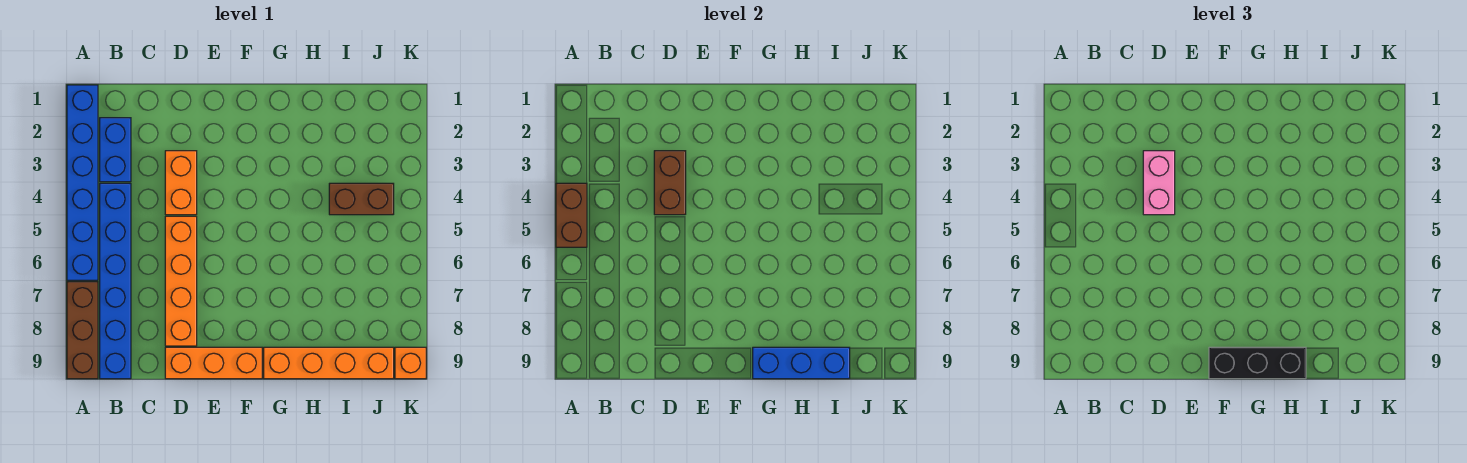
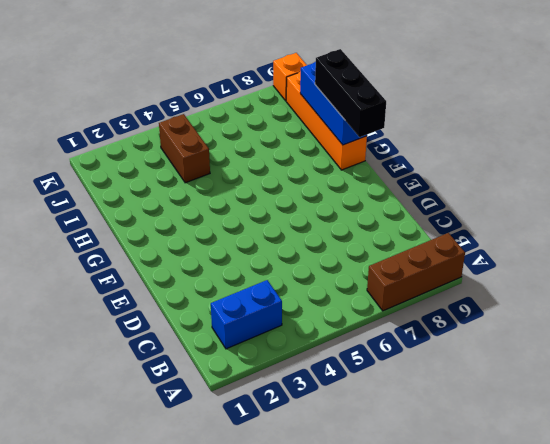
none -> blue 1x6 brick [67,85,98,280]
none -> blue 1x6 brick [100,183,131,379]
none -> orange 1x2 brick [165,151,197,215]

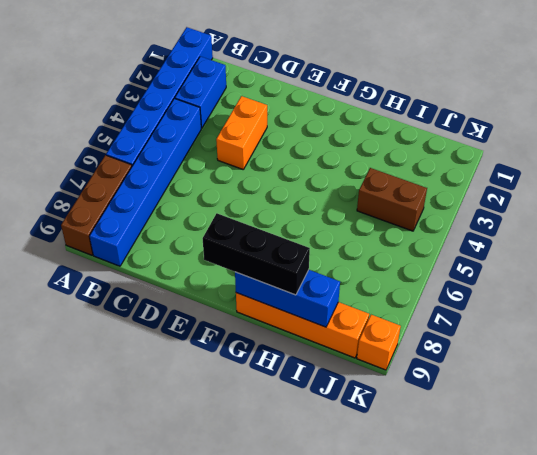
none -> orange 1x4 brick [165,216,197,346]
none -> orange 1x3 brick [165,347,262,379]
none -> brown 1x2 brick [556,183,587,247]

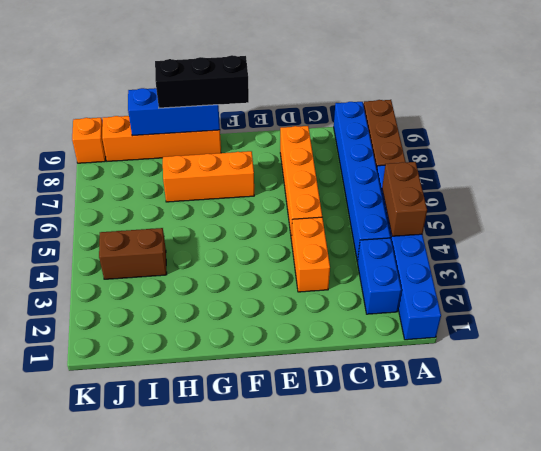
orange 1x3 brick [163,151,254,202] -> orange 1x3 brick moved to [165,347,262,379]
none -> brown 1x2 brick [654,151,686,215]
none -> pink 1x2 brick [1143,151,1175,215]

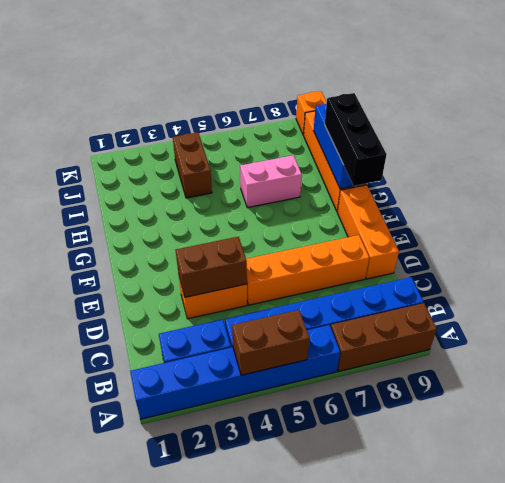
pink 1x2 brick [240,155,302,208] -> pink 1x2 brick moved to [1143,151,1175,215]

